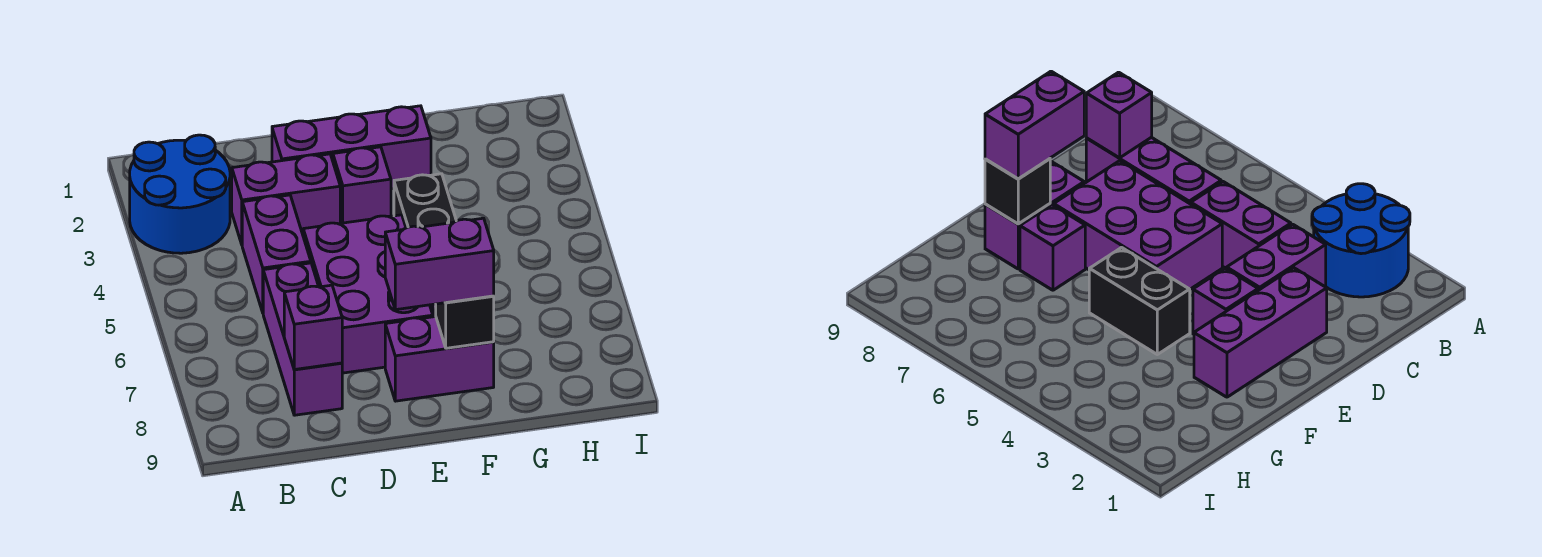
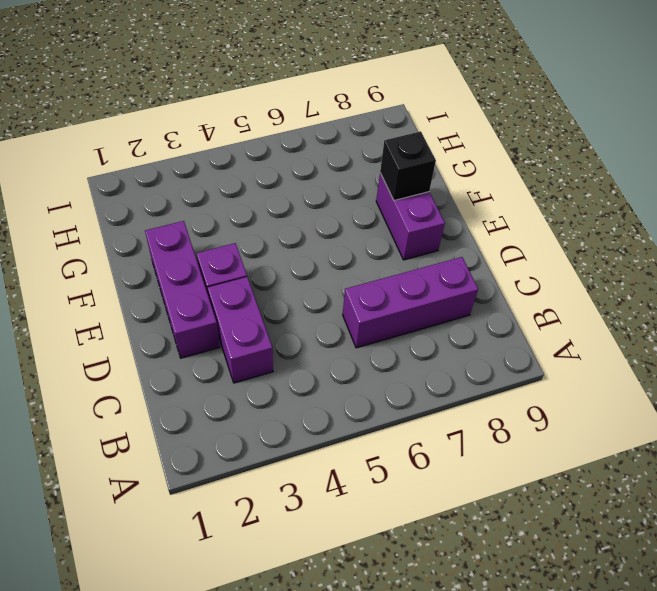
none -> blue 2x2 round brick [130,135,230,253]
none -> purple 1x2 brick [242,195,311,312]
none -> purple 2x3 brick [303,215,433,373]

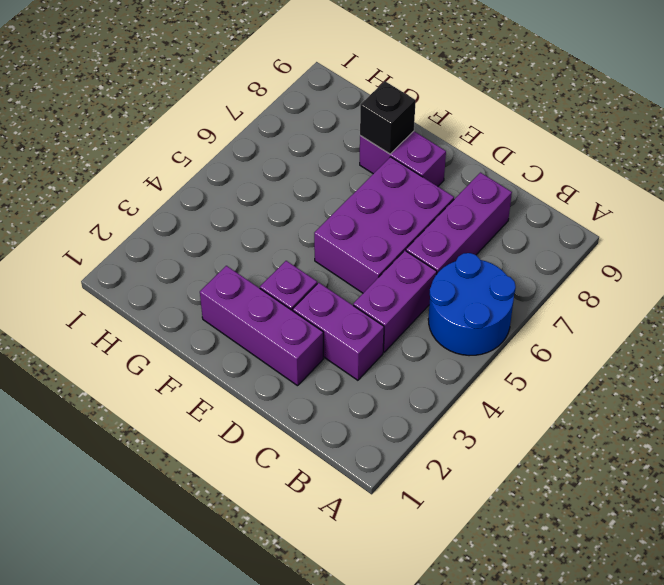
blue 2x2 round brick [428,253,516,356] -> blue 2x2 round brick moved to [130,135,230,253]
none -> black 1x2 brick [394,174,456,228]
none -> purple 1x1 brick [1020,205,1085,290]
none -> purple 1x1 brick [284,285,342,370]

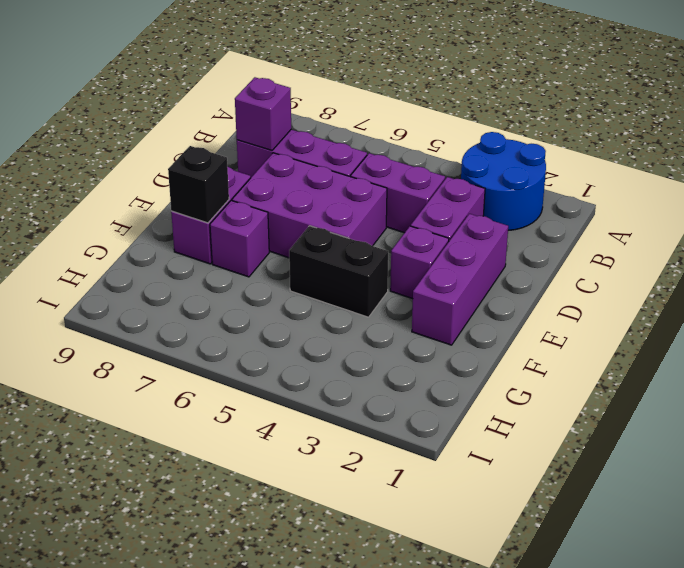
none -> purple 1x2 brick [385,218,494,310]

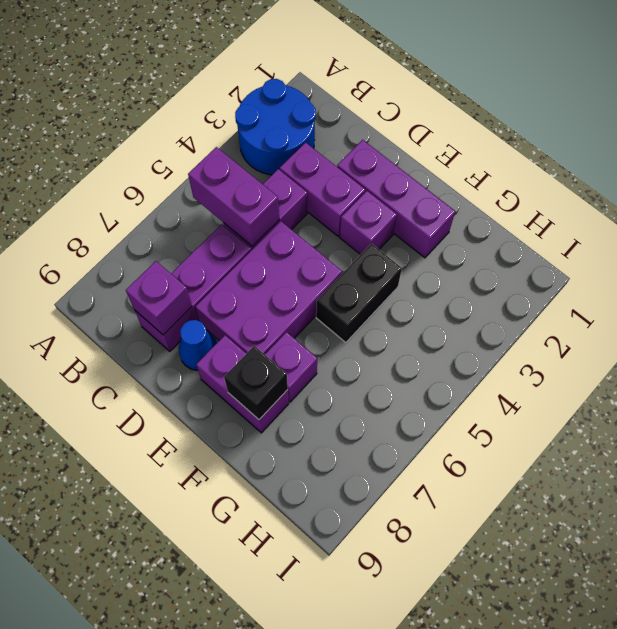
purple 1x2 brick [188,147,279,246] -> purple 1x2 brick moved to [385,218,494,310]
blue 1x1 cone [179,320,217,370] -> none

